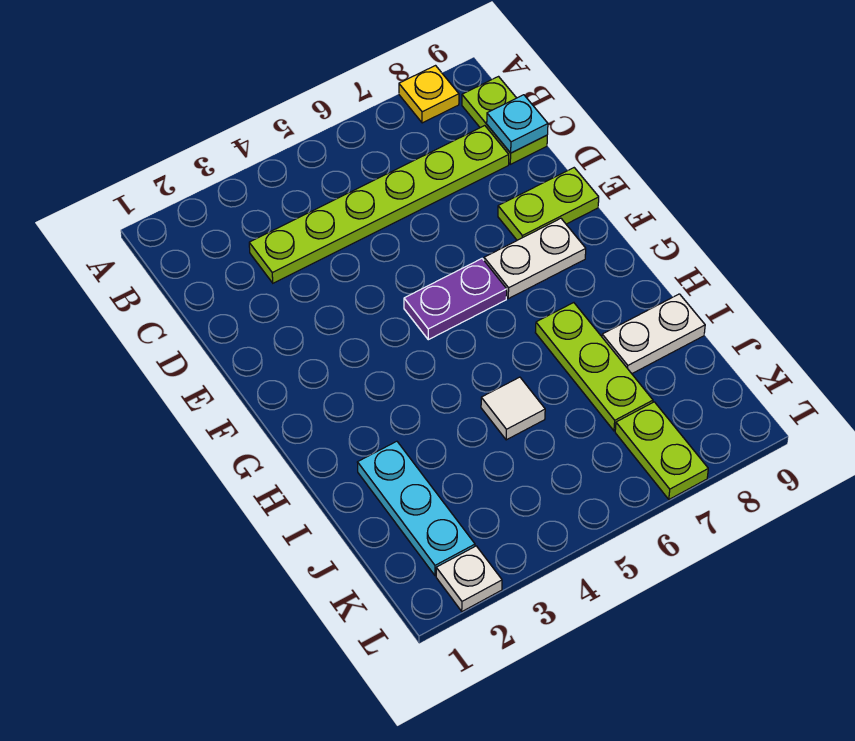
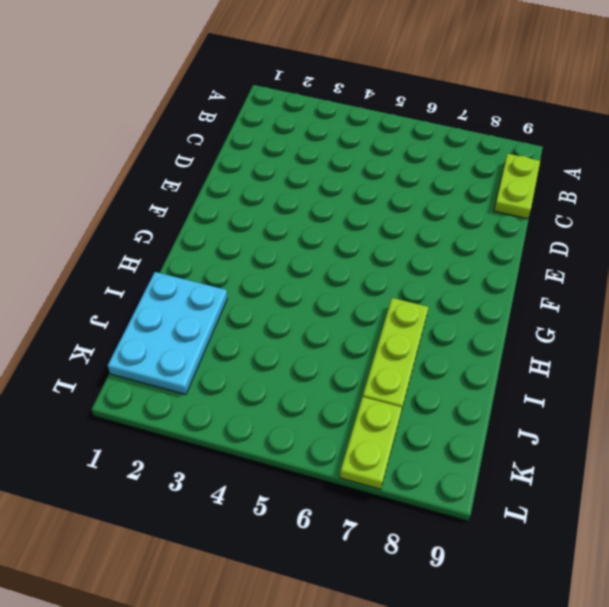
cyan 2x3 plate [108,272,227,395] -> cyan 1x3 plate [357,441,475,576]
none -> yellow 1x1 plate [399,66,459,123]
none -> lime 1x6 plate [249,126,509,283]
none -> lime 1x2 plate [498,168,599,240]

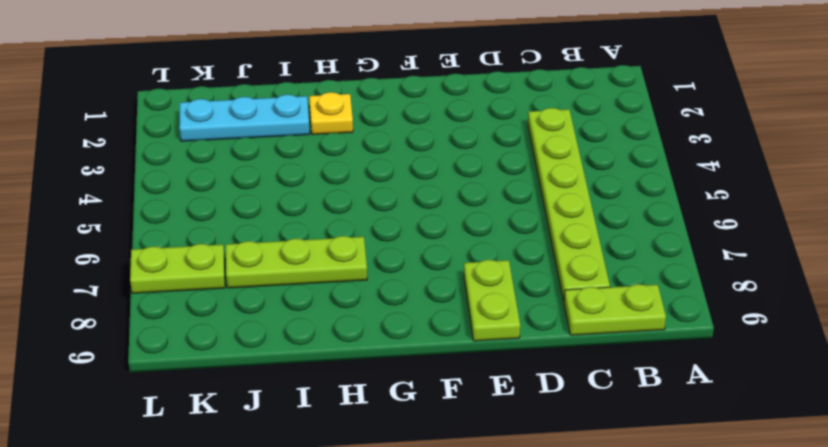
yellow 1x1 plate [309,92,353,135] -> yellow 1x1 plate moved to [399,66,459,123]
none -> purple 1x2 plate [404,259,507,340]
none -> white 1x2 plate [484,218,586,299]
none -> white 1x1 tile [481,377,545,440]

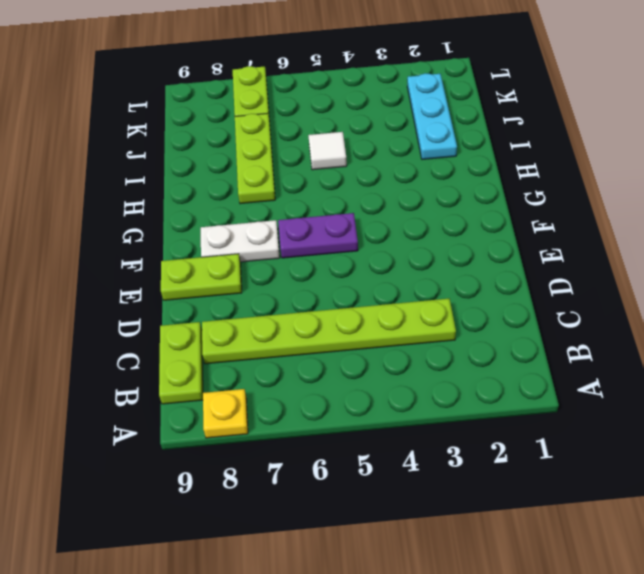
none -> white 1x2 plate [602,294,705,374]
none -> white 1x1 plate [436,546,502,611]
none -> cyan 1x1 plate [487,95,548,153]

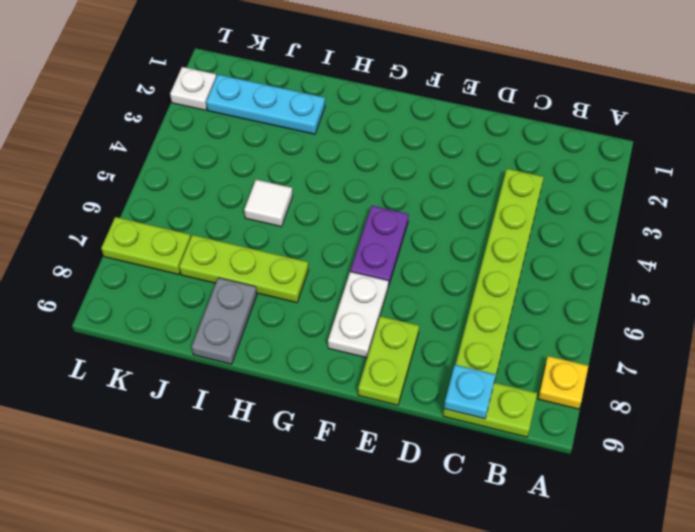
grey 1x2 plate [192,278,257,364] -> white 1x2 plate [602,294,705,374]

